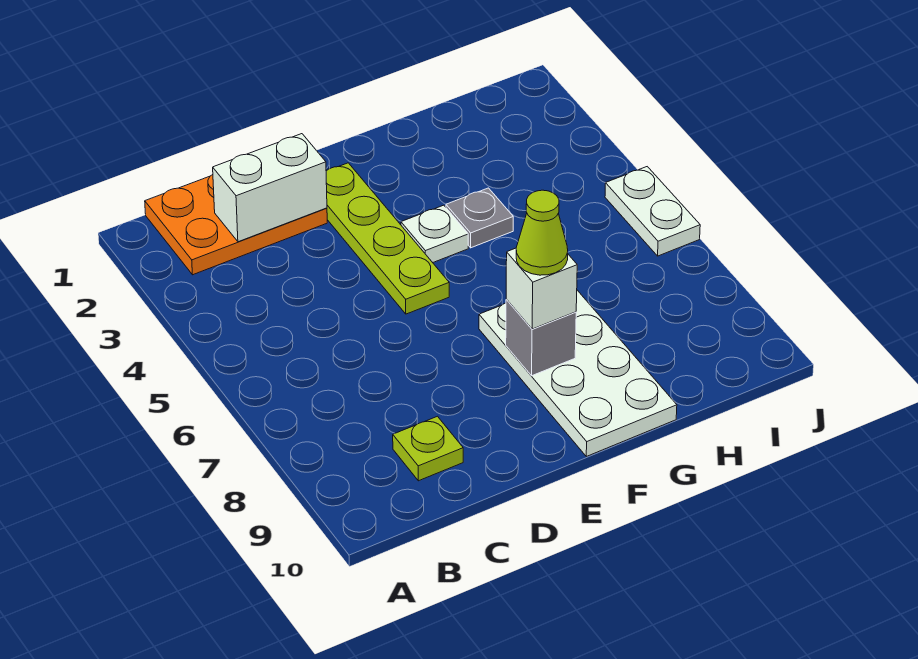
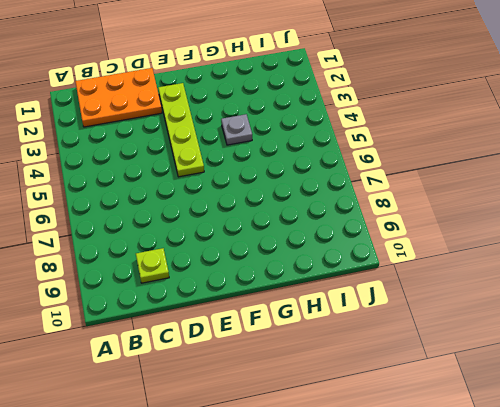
none -> white 1x1 plate [401,205,468,263]
none -> white 2x4 plate [479,290,677,456]

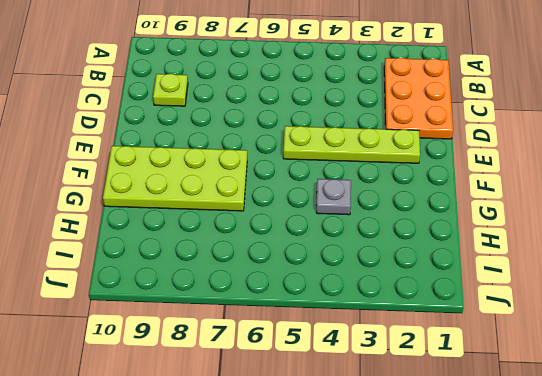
lime 2x4 plate [103,146,247,211] -> white 2x4 plate [479,290,677,456]
none -> white 1x1 plate [401,205,468,263]
none -> white 1x2 plate [605,167,700,256]

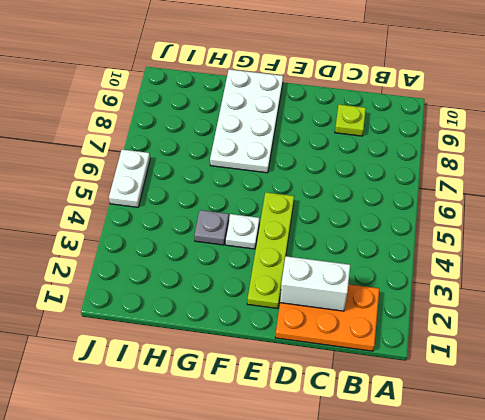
none -> grey 1x1 brick [506,299,576,376]
none -> white 1x1 brick [506,248,577,329]

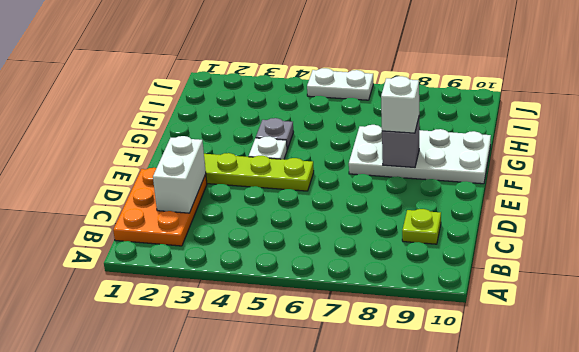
none -> lime 1x1 cone [516,190,568,275]

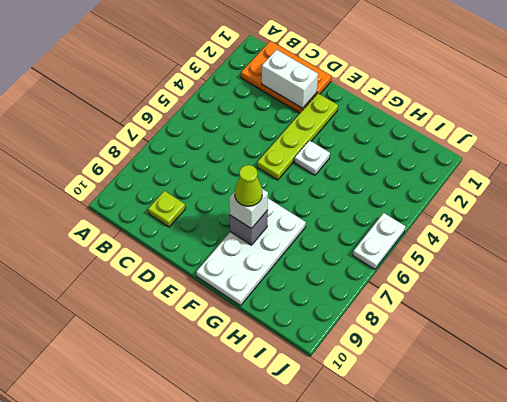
none -> grey 1x1 plate [446,188,513,248]

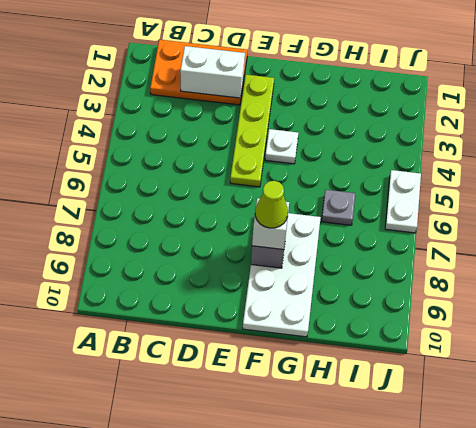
grey 1x1 plate [322,190,355,225] -> grey 1x1 plate moved to [446,188,513,248]
none -> lime 1x1 plate [393,416,463,481]

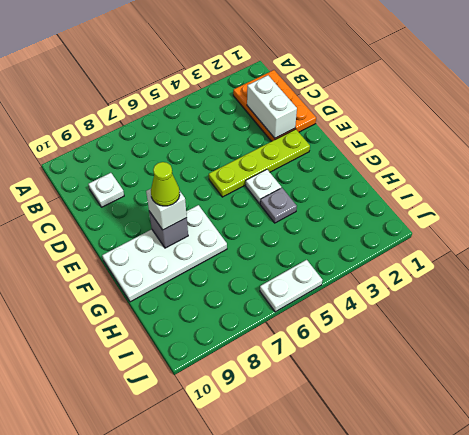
white 1x1 plate [89,173,124,207] -> lime 1x1 plate [393,416,463,481]

